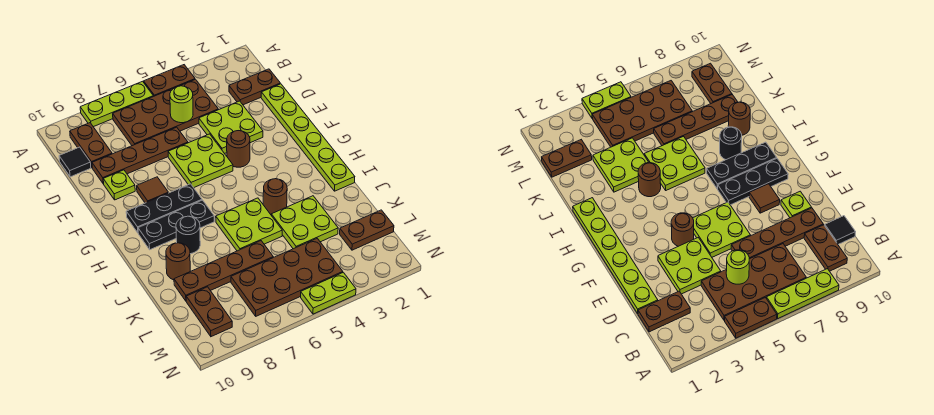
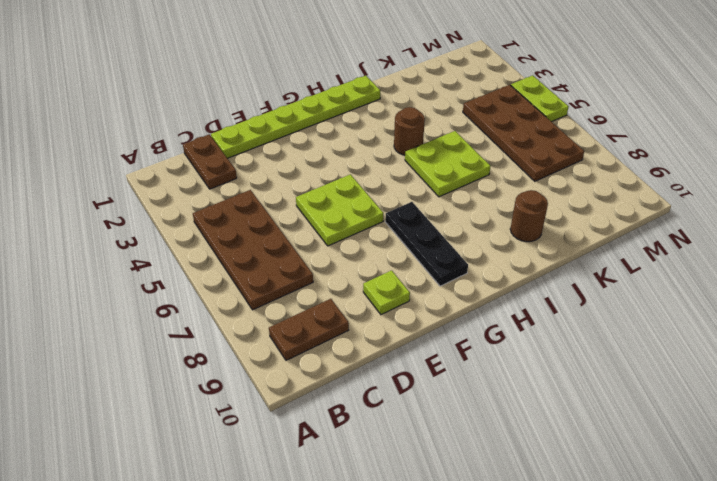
none -> brown 1x2 plate [144,65,195,96]
none -> lime 1x3 plate [80,81,153,127]
none -> black 1x1 tile [59,147,91,177]

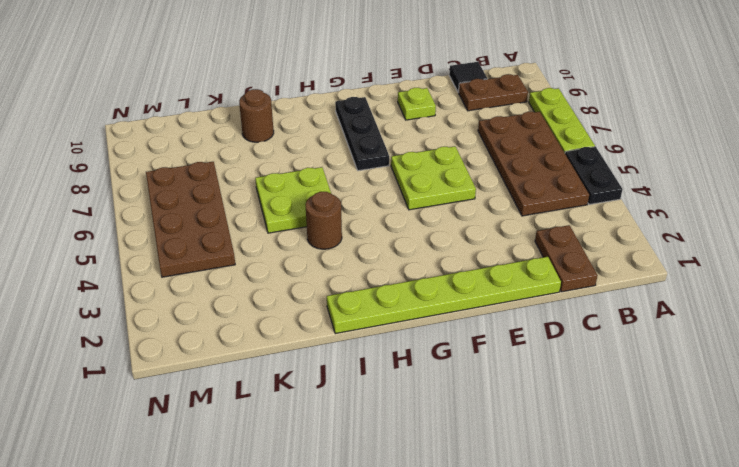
black 1x2 plate [565,147,623,205] -> brown 1x2 plate [144,65,195,96]
none -> lime 2x2 plate [199,101,263,154]
none -> brown 1x4 plate [92,127,188,184]
none -> brown 1x1 round brick [227,131,250,167]

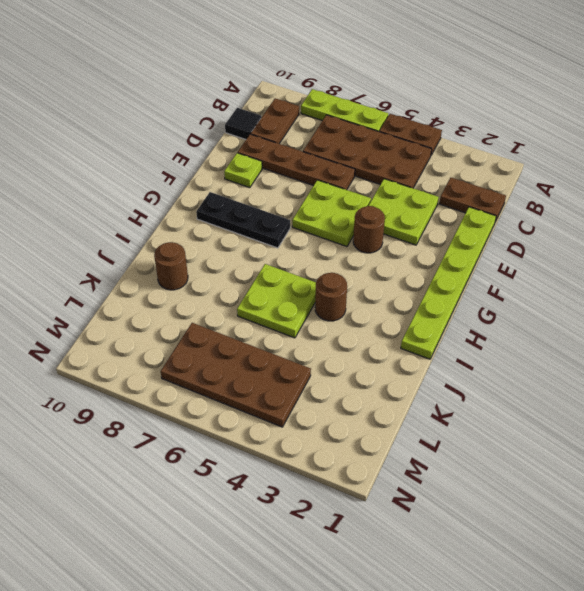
none -> brown 1x1 tile [137,177,168,203]
none -> black 1x3 plate [138,200,214,250]
none -> black 1x1 round brick [176,216,200,254]

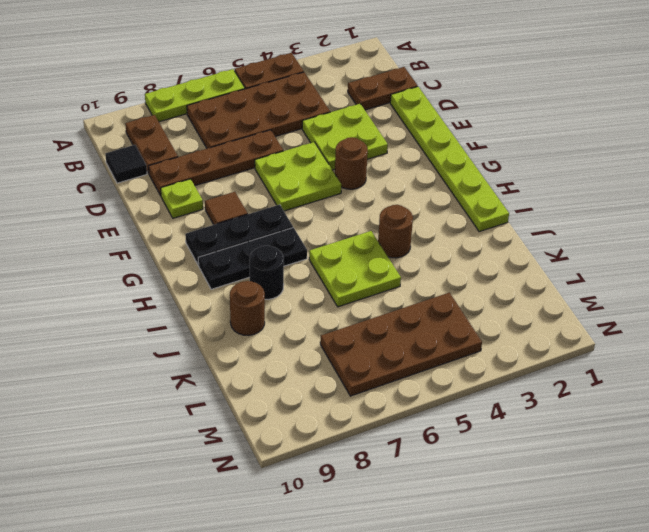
none -> lime 2x2 plate [271,196,338,249]
none -> brown 1x4 plate [174,241,273,301]
none -> brown 1x2 plate [340,210,394,250]

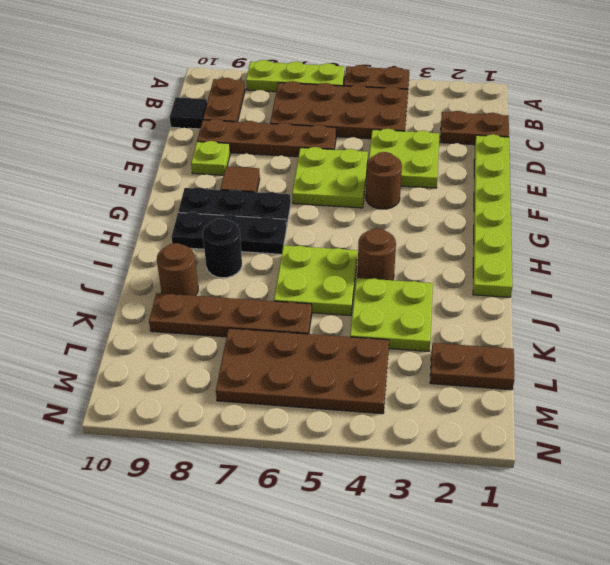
none -> brown 1x2 plate [186,287,232,337]
none -> lime 1x2 plate [301,272,356,314]
none -> lime 1x1 round brick [170,86,193,123]

